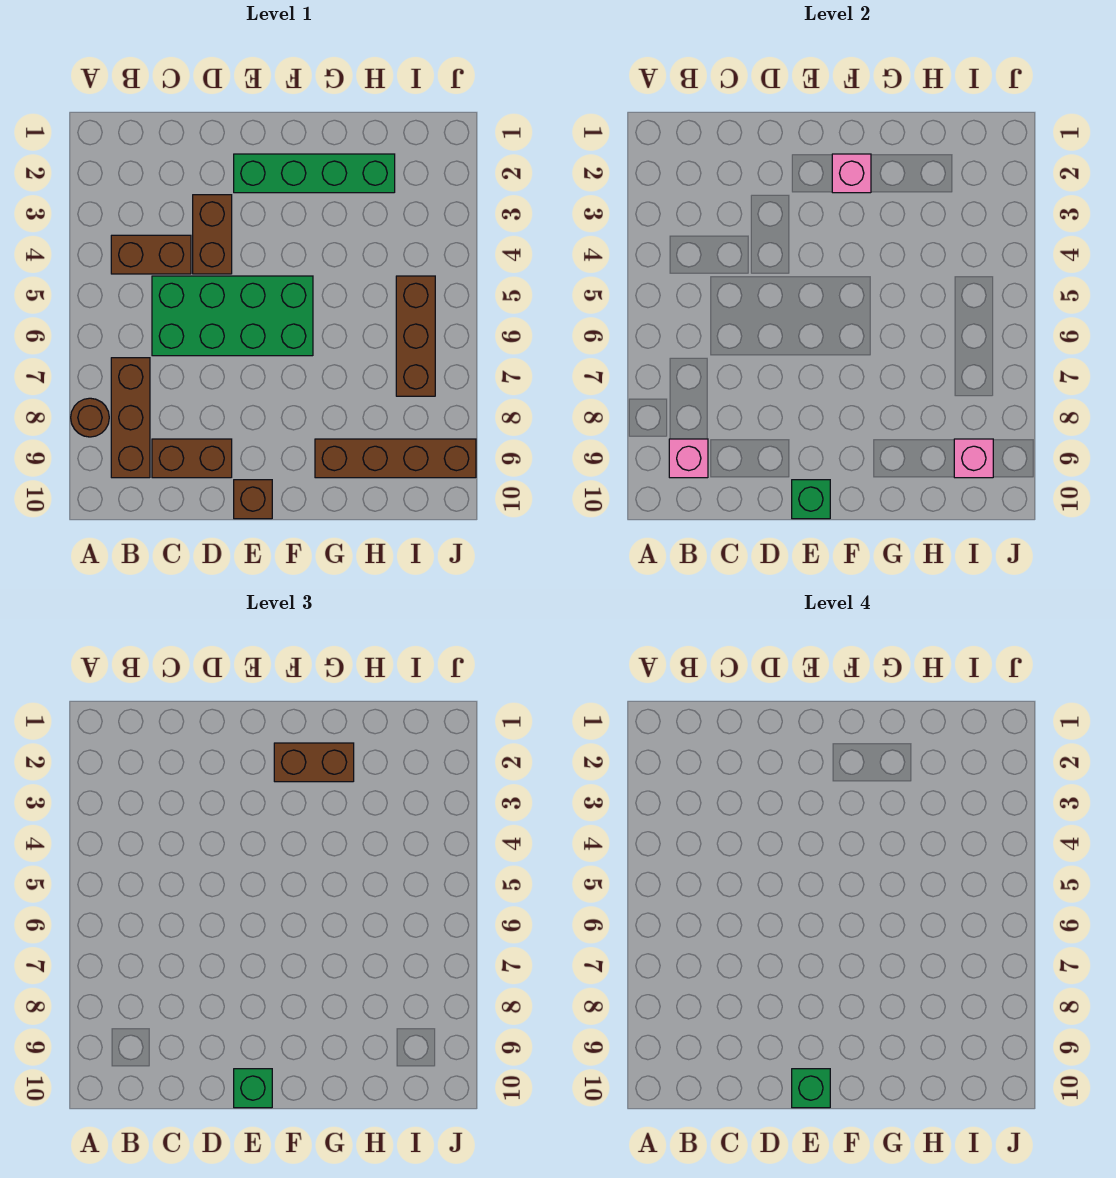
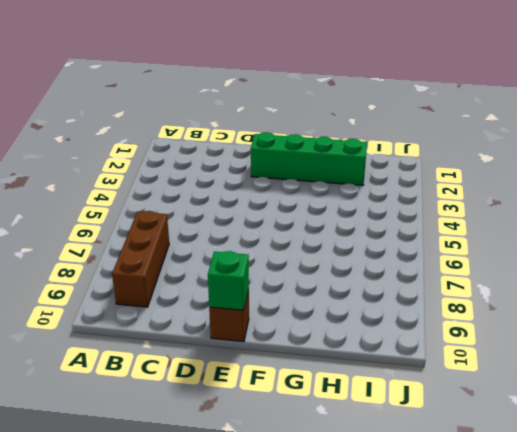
none -> brown 1x1 round brick [71,398,109,437]
none -> brown 1x2 brick [111,235,191,274]
none -> green 2x4 brick [152,276,313,356]

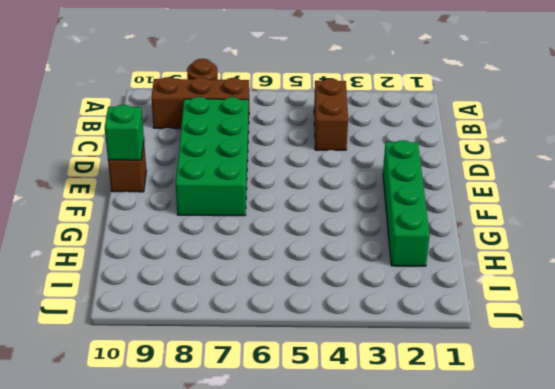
green 2x4 brick [176,97,249,216] -> green 2x4 brick moved to [152,276,313,356]
none -> brown 1x2 brick [152,439,232,478]
none -> brown 1x2 brick [193,195,232,274]
none -> brown 1x4 brick [315,439,476,478]

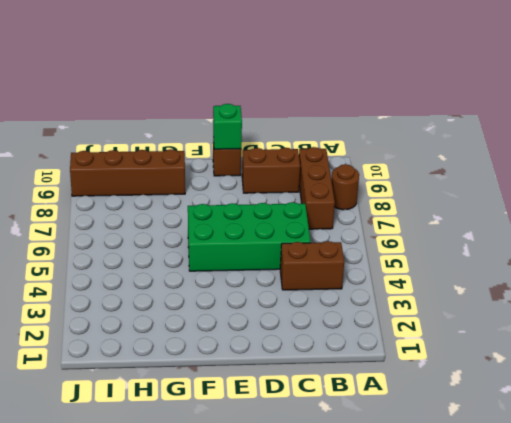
none -> brown 1x2 brick [193,195,232,274]
none -> green 1x4 brick [234,154,395,193]
none -> brown 1x3 brick [396,276,435,396]

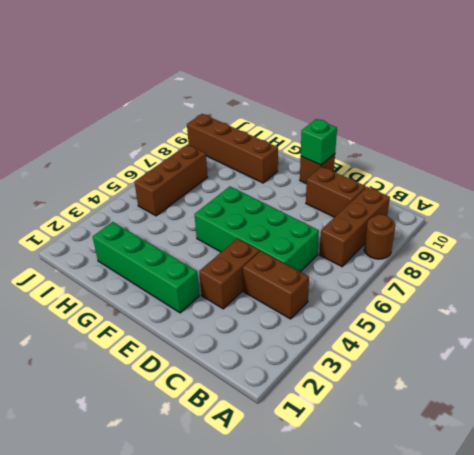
none -> pink 1x1 brick [669,439,708,478]
none -> pink 1x1 brick [832,154,871,193]
none -> pink 1x1 brick [954,439,993,478]

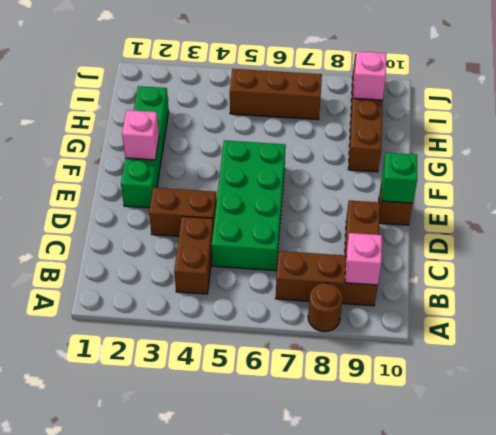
none -> green 1x1 brick [234,1069,272,1108]
none -> brown 1x2 brick [274,743,354,782]
none -> green 1x1 brick [792,1069,830,1108]

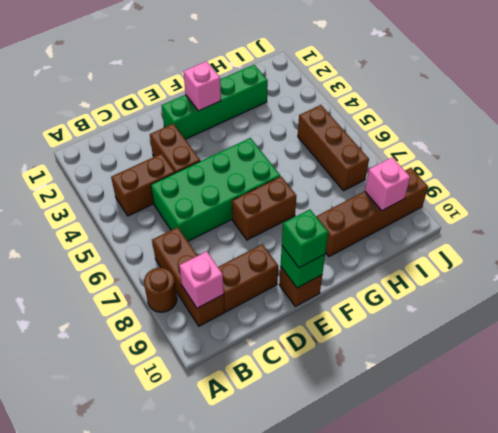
brown 1x2 brick [232,176,296,240] -> brown 1x2 brick moved to [274,743,354,782]
none -> green 1x1 brick [792,1069,830,1108]

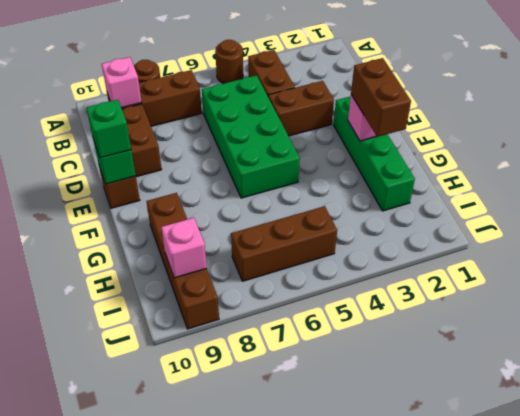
brown 1x1 round brick [215,40,243,83] -> none
none -> green 1x1 brick [792,1069,830,1108]

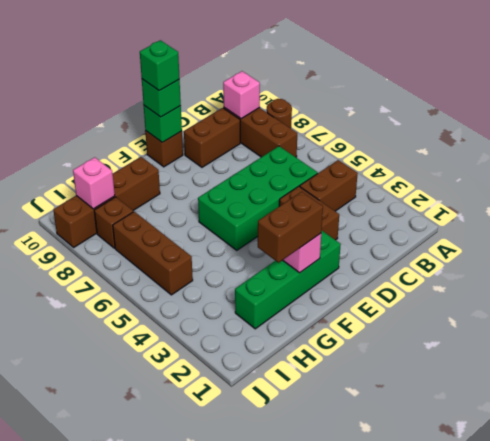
brown 1x1 brick [94,197,133,248] -> none

